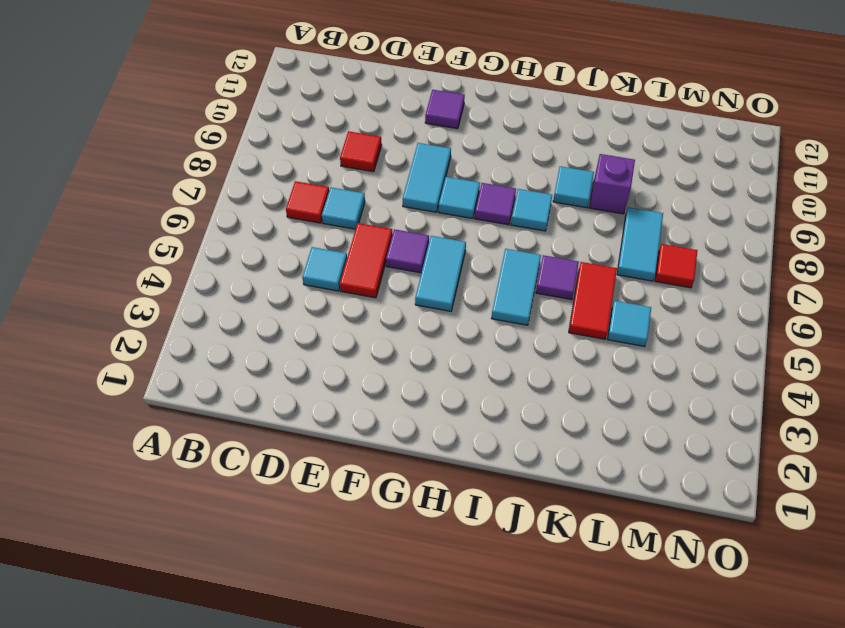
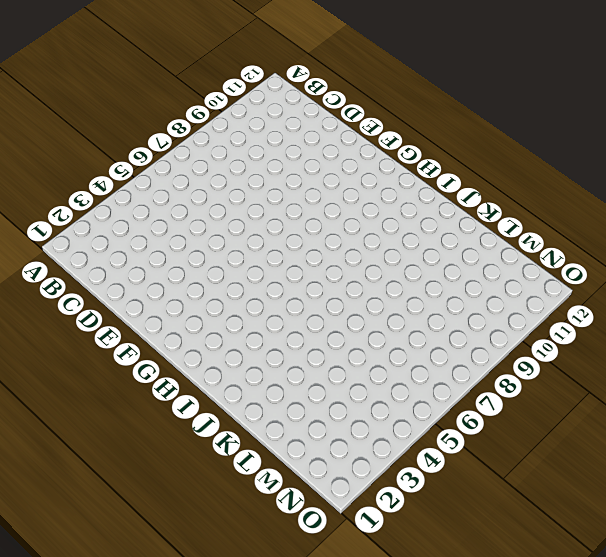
none -> red 1x1 tile [286,181,329,223]
none -> cyan 1x1 tile [302,247,347,291]
none -> cyan 1x1 tile [322,187,365,229]

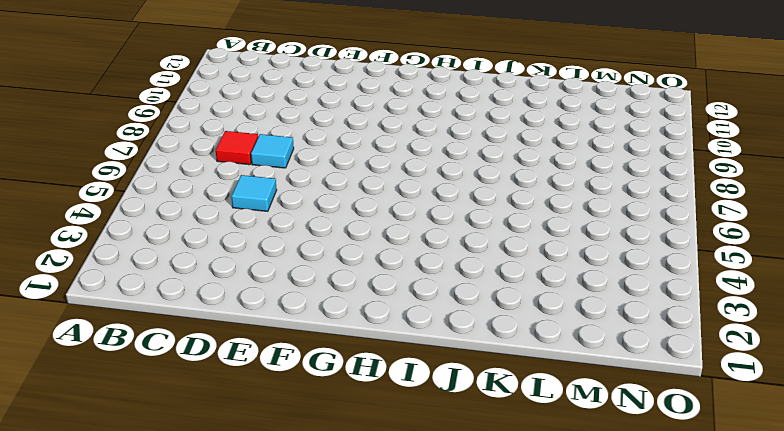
none -> red 1x1 tile [340,131,382,172]
none -> red 1x2 tile [340,223,393,298]
none -> purple 1x1 tile [386,229,429,273]

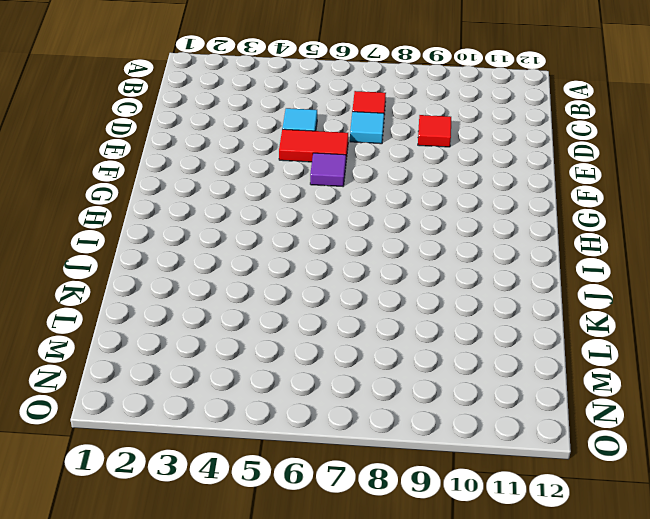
none -> cyan 1x2 tile [403,143,451,212]
none -> purple 1x1 tile [425,90,465,129]
none -> cyan 1x2 tile [415,236,466,311]

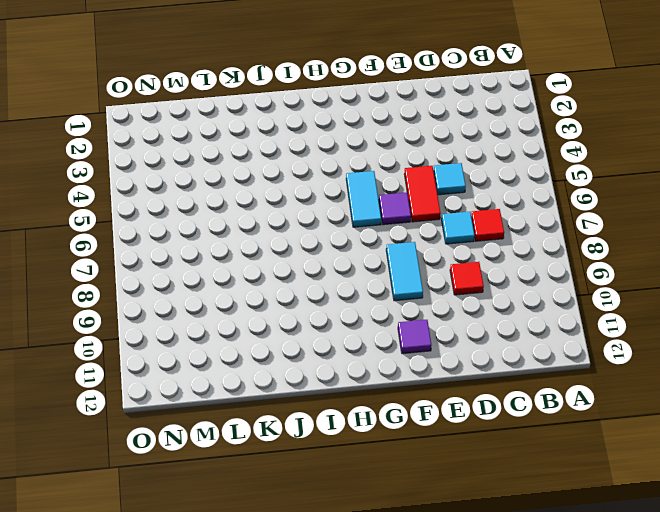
none -> cyan 1x1 tile [439,177,480,219]
none -> purple 1x1 tile [475,183,516,225]
none -> cyan 1x2 tile [491,249,541,325]

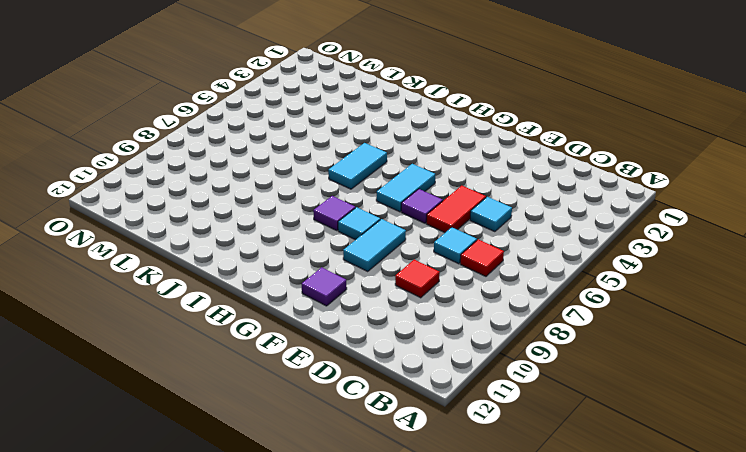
none -> cyan 1x1 tile [511,189,552,231]
none -> purple 1x1 tile [536,255,579,300]
none -> cyan 1x1 tile [553,166,594,208]

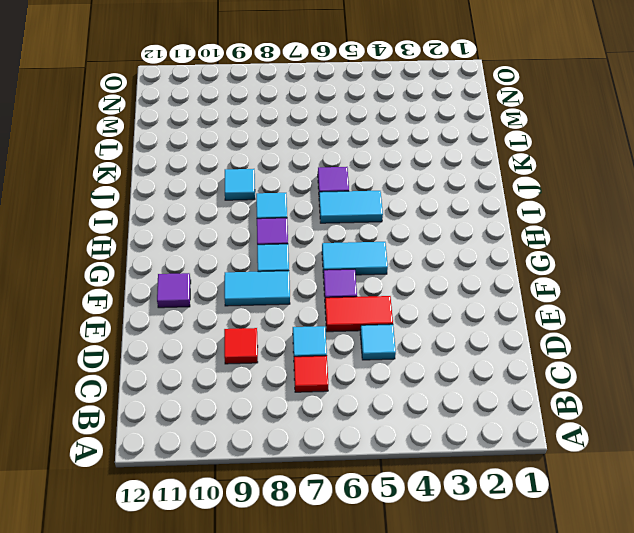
none -> red 1x2 tile [569,262,617,339]
none -> purple 1x1 brick [589,154,635,214]
none -> cyan 1x1 tile [608,301,651,346]

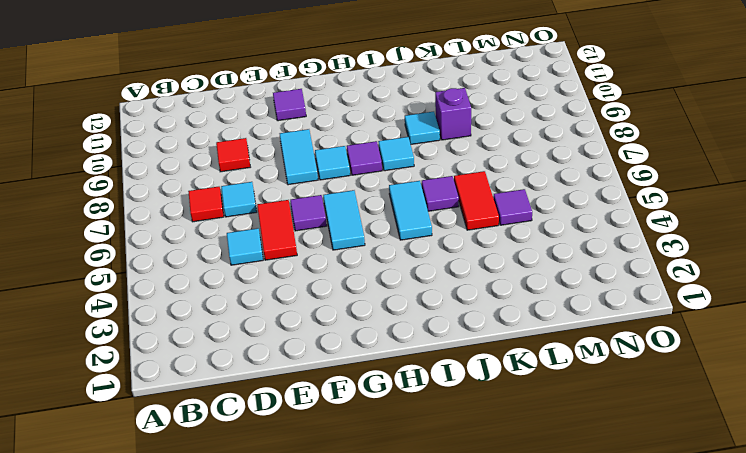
purple 1x1 tile [494,189,532,225] -> cyan 1x1 tile [608,301,651,346]
none -> cyan 1x2 tile [617,207,663,281]
none -> red 1x1 tile [655,244,697,288]

